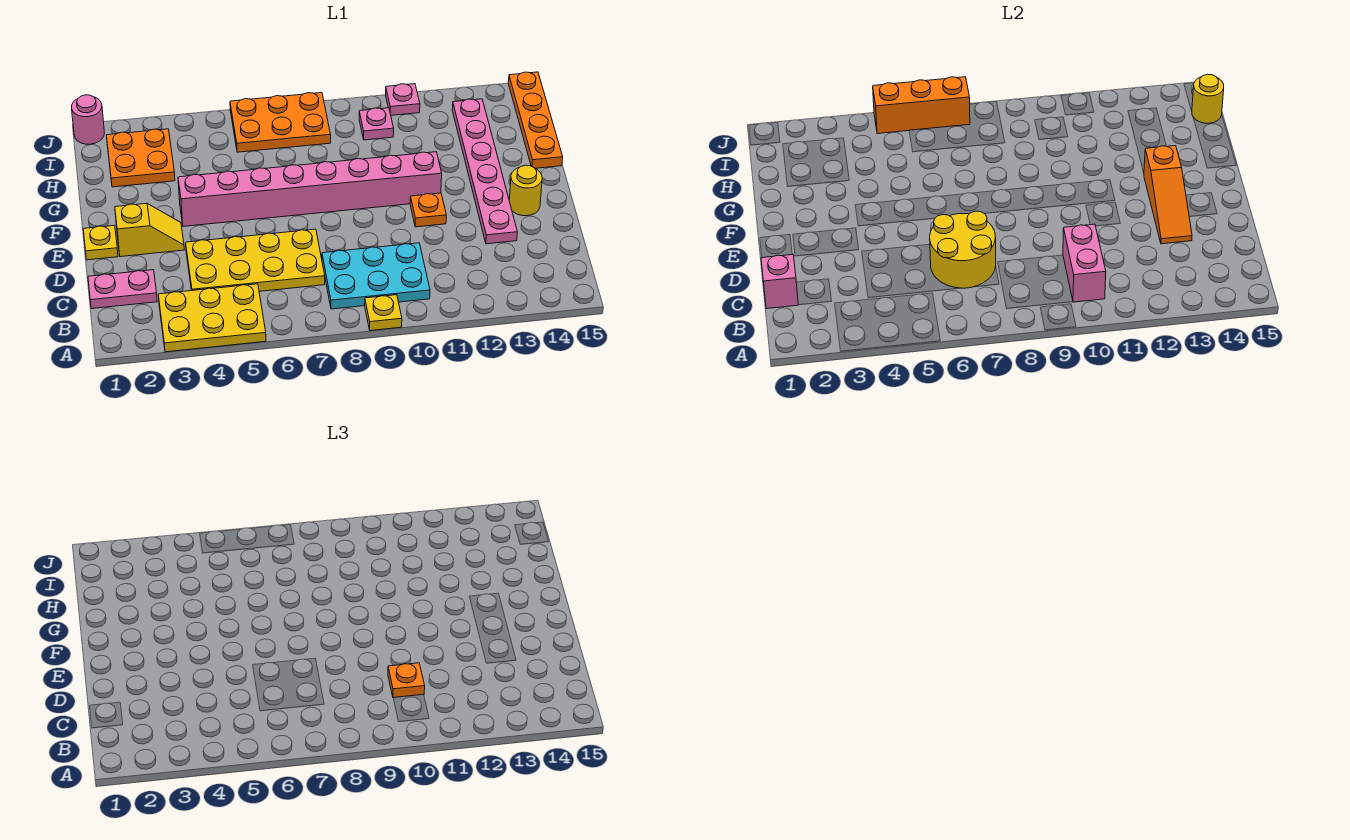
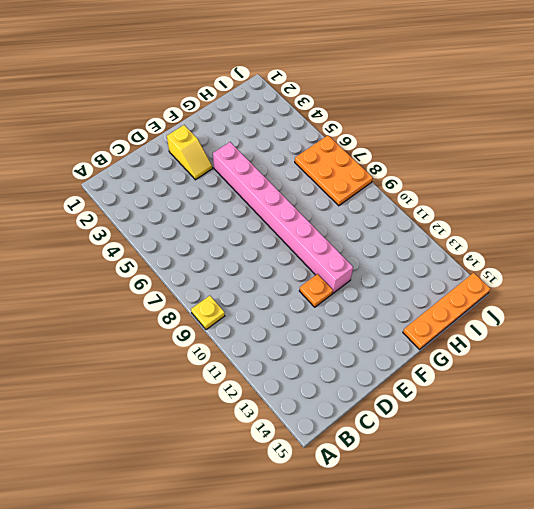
none -> yellow 2x3 plate [158,284,266,352]
none -> cyan 2x3 plate [322,243,430,309]
none -> pink 1x2 plate [88,270,157,309]

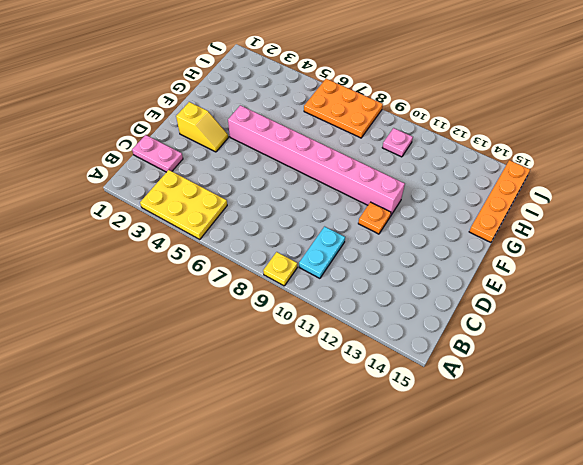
cyan 1x2 plate [299,227,345,278] -> cyan 2x3 plate [322,243,430,309]
none -> yellow 2x4 plate [186,229,325,291]
none -> pink 1x6 plate [452,99,517,244]
none -> yellow 1x1 plate [83,225,118,260]

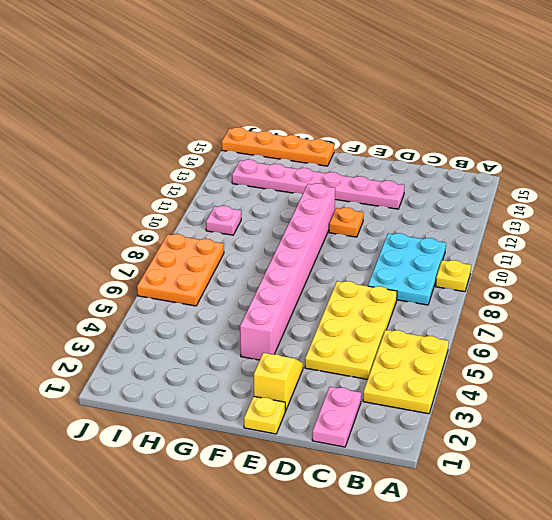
none -> yellow 1x1 round brick [509,165,542,216]
none -> orange 2x2 plate [107,129,175,187]
none -> pink 1x1 round brick [72,95,104,144]

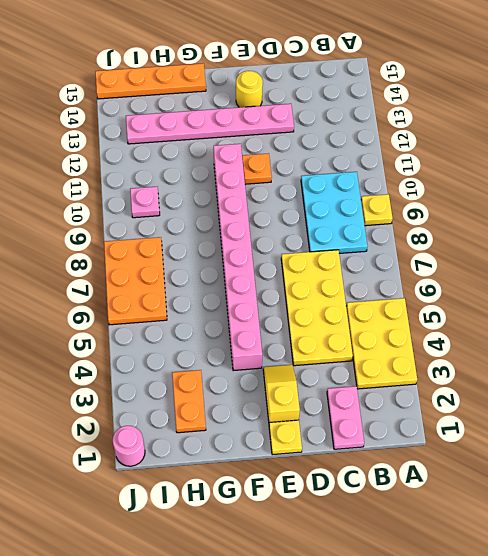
orange 1x2 plate [172,370,206,433] -> orange 2x2 plate [107,129,175,187]
none -> pink 1x1 plate [386,84,420,115]
none -> pink 1x2 brick [1063,224,1106,302]
none -> pink 1x1 brick [761,255,798,309]

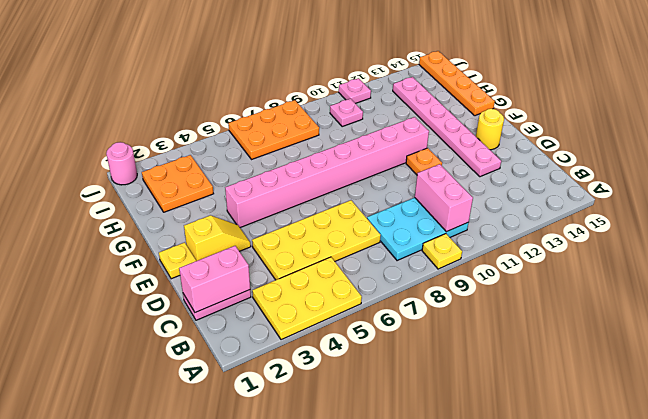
pink 1x2 brick [179,246,250,313] -> pink 1x1 brick [761,255,798,309]
none -> yellow 2x2 round brick [930,211,996,288]
none -> orange 1x3 slope [1144,146,1192,244]
none -> yellow 1x1 round brick [1192,74,1224,123]

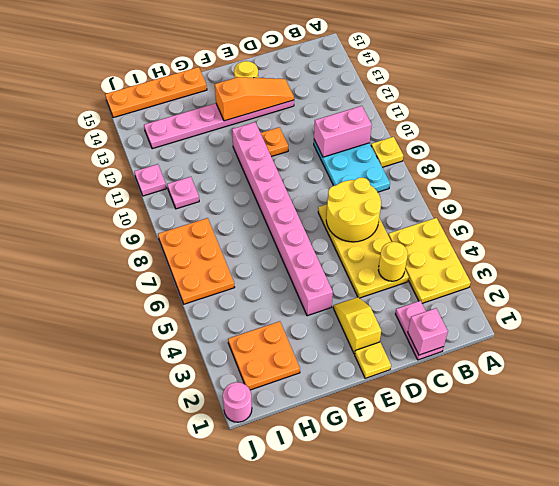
yellow 1x1 round brick [378,242,408,281] -> yellow 1x1 round brick moved to [1192,74,1224,123]
none -> orange 1x3 brick [873,77,970,134]
none -> orange 1x1 plate [388,663,425,698]

